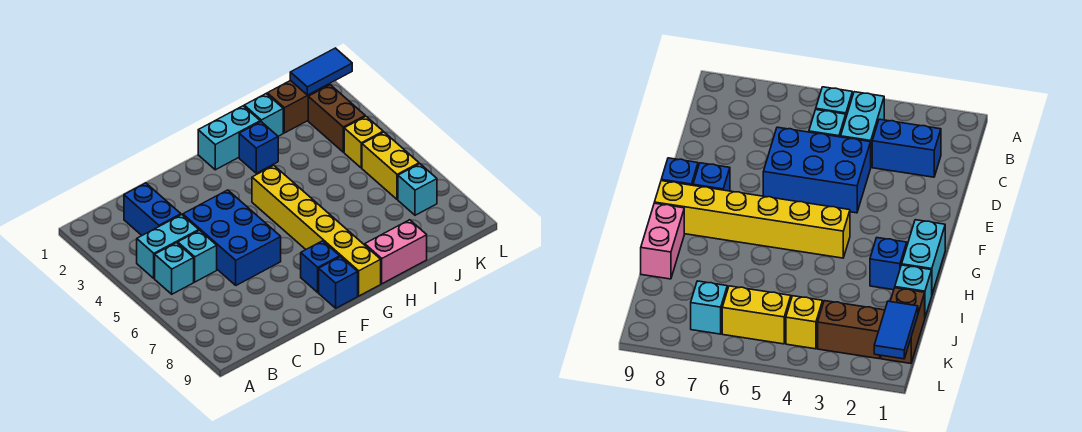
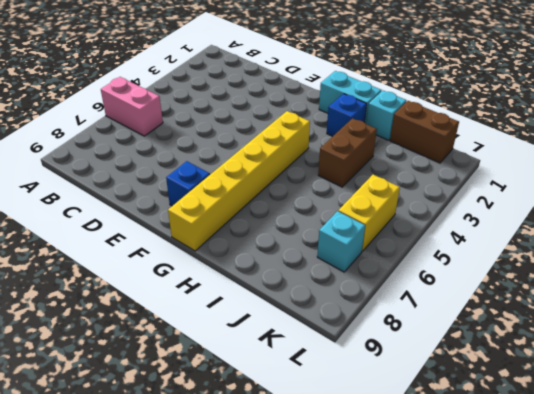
pink 1x2 brick [101,77,163,136] -> pink 1x2 brick moved to [365,220,427,284]
brown 1x2 brick [318,118,377,187] -> brown 1x2 brick moved to [308,85,365,152]
none -> cyan 1x2 brick [137,215,199,278]
none -> cyan 1x1 brick [155,243,194,294]
none -> blue 1x2 brick [124,183,181,235]

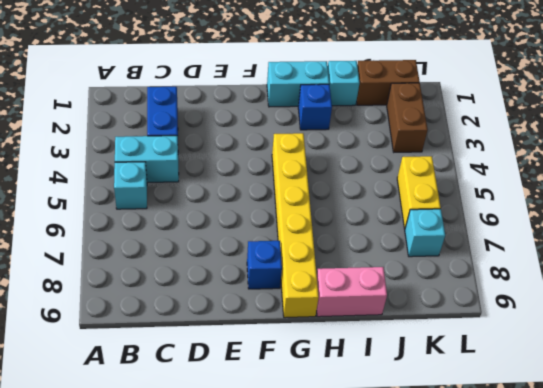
none -> cyan 1x1 brick [178,230,217,282]
none -> blue 2x3 brick [183,190,281,285]
none -> blue 1x1 brick [319,257,358,308]

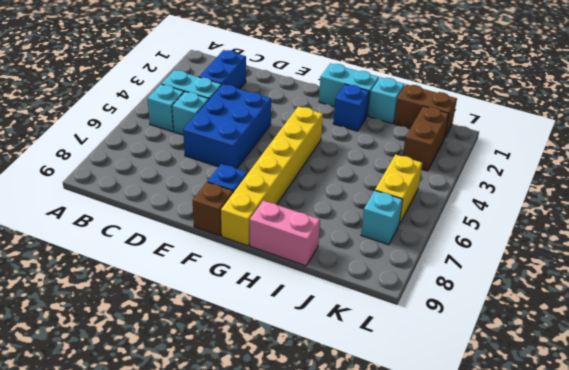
brown 1x1 brick [193,182,233,236] -> blue 1x1 brick [319,257,358,308]
none -> yellow 1x1 brick [344,116,383,168]
none -> blue 1x2 tile [290,48,352,95]

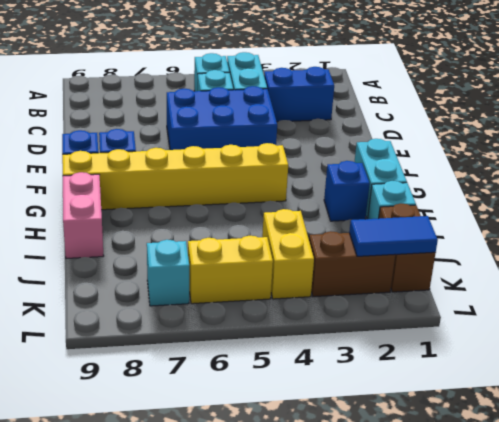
yellow 1x2 brick [262,209,314,299] -> yellow 1x1 brick [344,116,383,168]
blue 1x2 tile [349,216,438,256] -> blue 1x2 tile turned to [290,48,352,95]

